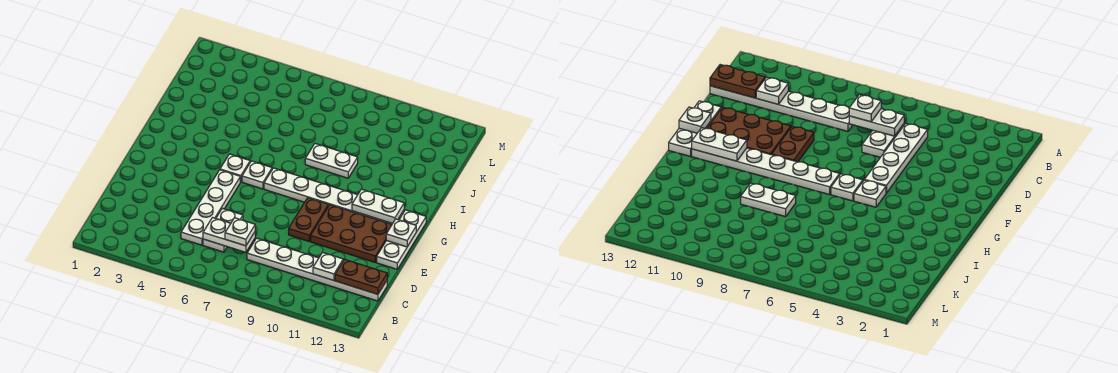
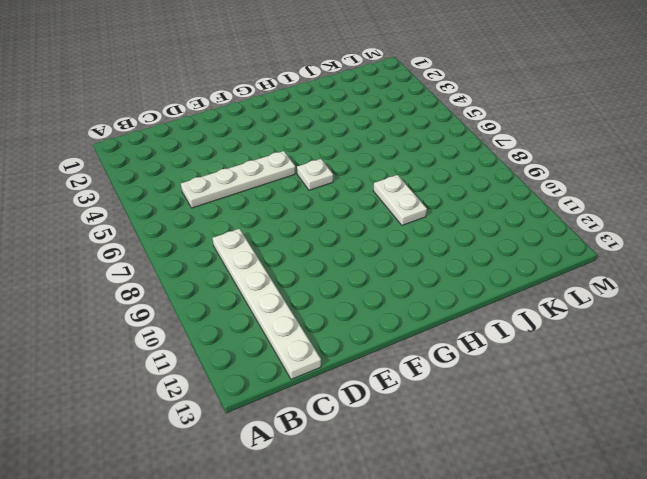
none -> white 1x2 plate [203,208,243,252]
none -> brown 1x2 plate [289,198,328,241]
none -> brown 2x3 plate [311,205,392,262]

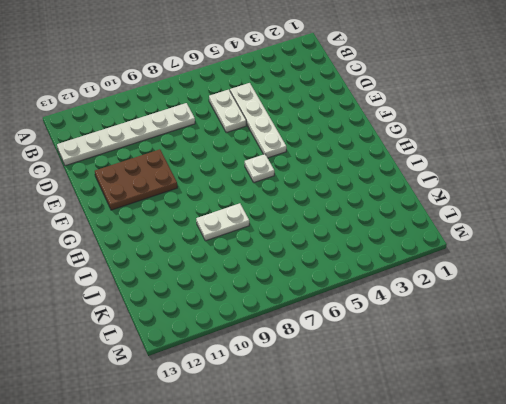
none -> brown 1x2 plate [289,198,328,241]
none -> white 1x3 plate [377,210,426,269]
none -> white 1x1 plate [220,154,250,182]

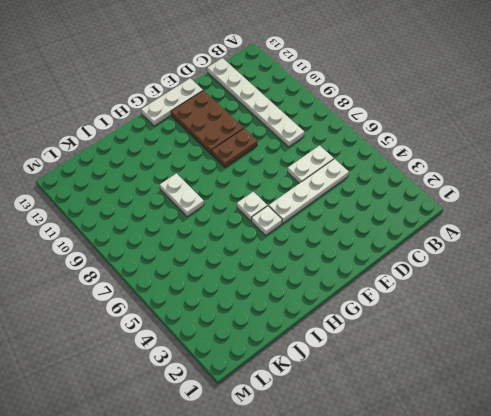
none -> white 1x6 plate [264,168,404,224]
none -> white 1x2 plate [203,218,255,252]
none -> white 1x1 plate [313,252,343,280]

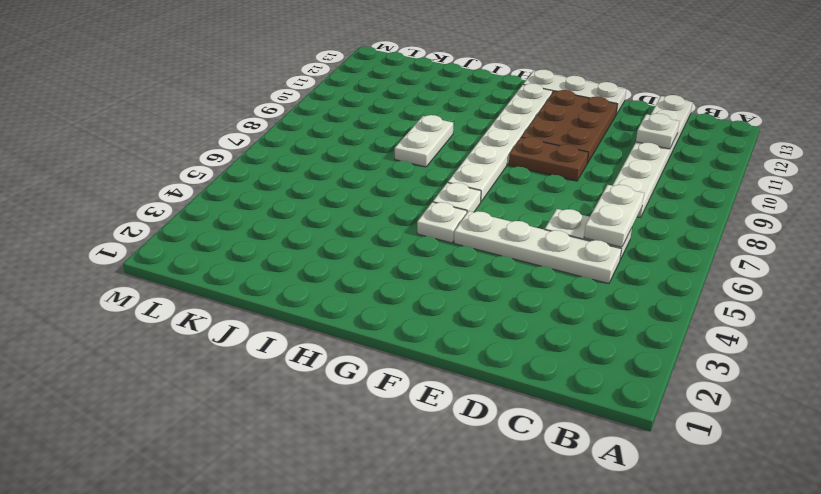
none -> brown 1x2 plate [335,259,387,294]
none -> white 1x1 plate [386,219,416,247]
none -> white 1x2 plate [352,189,404,224]

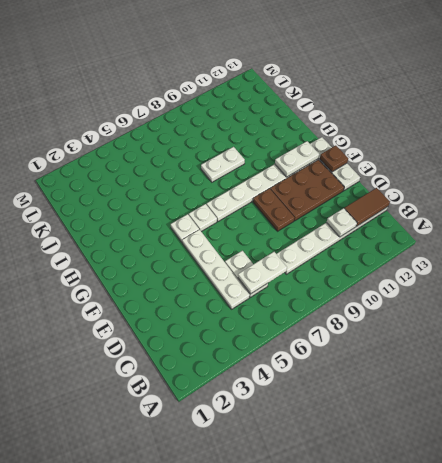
brown 1x2 tile [344,188,390,226] -> brown 1x2 plate [335,259,387,294]
brown 1x1 plate [320,146,348,172] -> white 1x1 plate [386,219,416,247]
none -> white 1x1 plate [225,218,255,246]

